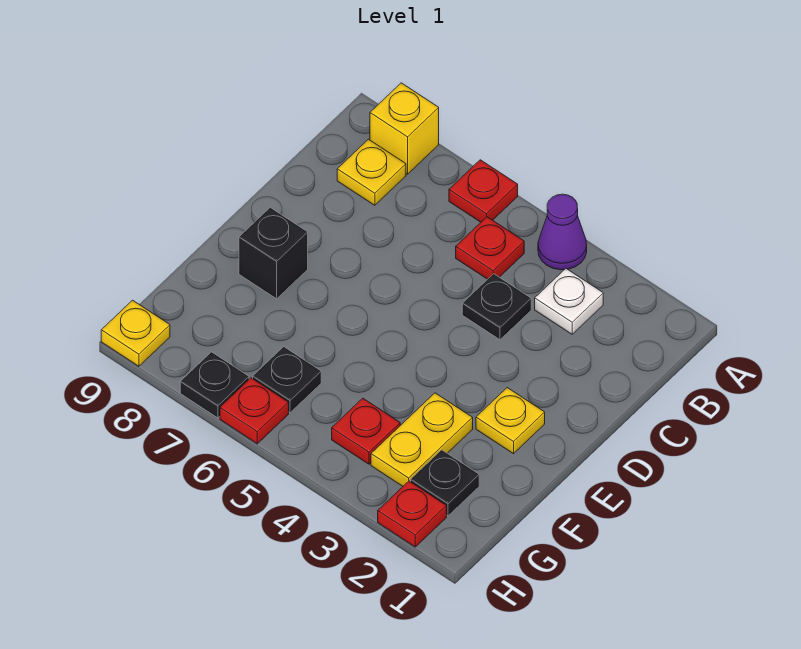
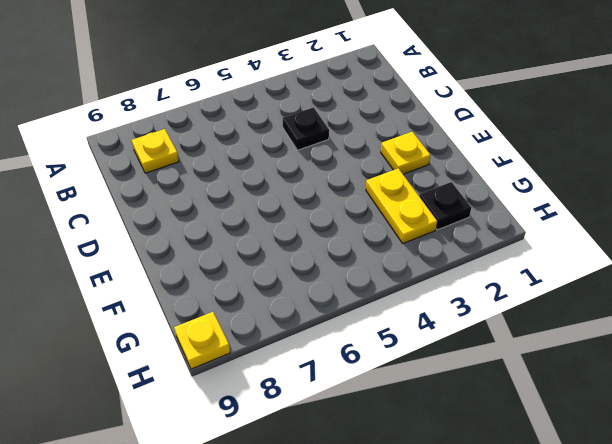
none -> purple 1x1 cone [538,194,587,270]
none -> red 1x1 plate [449,160,518,222]
none -> yellow 1x1 brick [370,83,439,174]

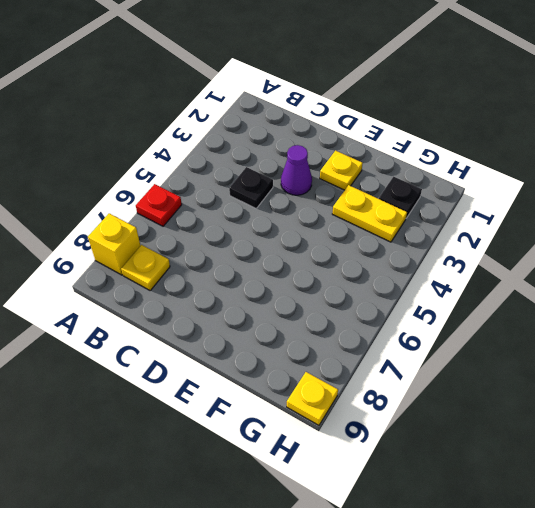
purple 1x1 cone [281,145,312,195] -> purple 1x1 cone moved to [538,194,587,270]
none -> white 1x1 plate [535,269,603,334]
none -> red 1x1 plate [456,217,524,279]
none -> black 1x1 brick [239,207,308,299]

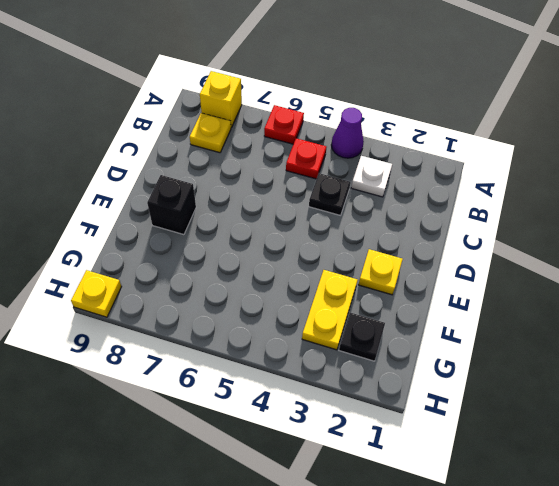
none -> red 1x1 plate [332,398,400,464]
none -> black 1x1 plate [253,347,321,413]
none -> red 1x1 plate [378,481,447,547]

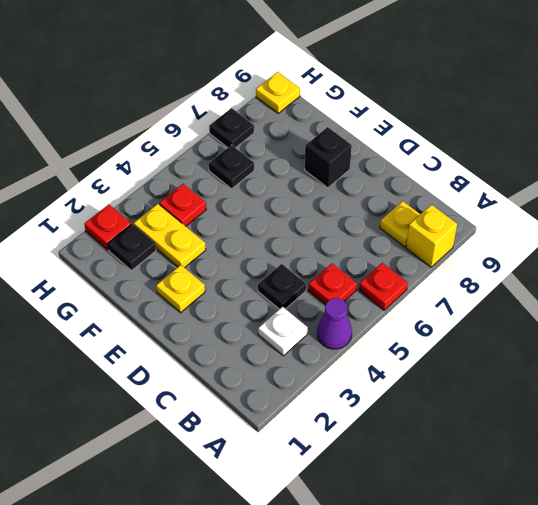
none -> red 1x1 plate [220,378,289,444]

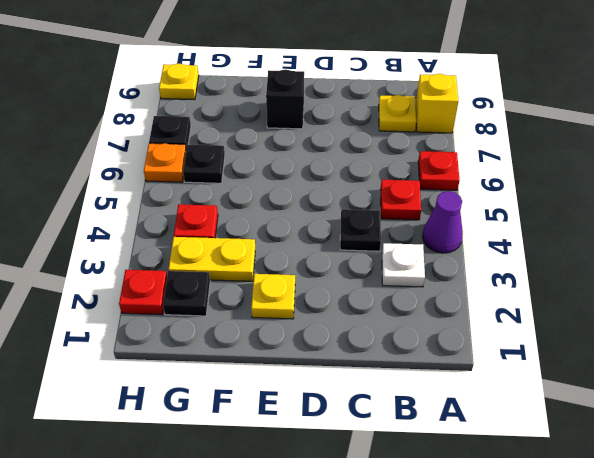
orange 1x1 plate [144,143,186,182] -> red 1x1 plate [220,378,289,444]

